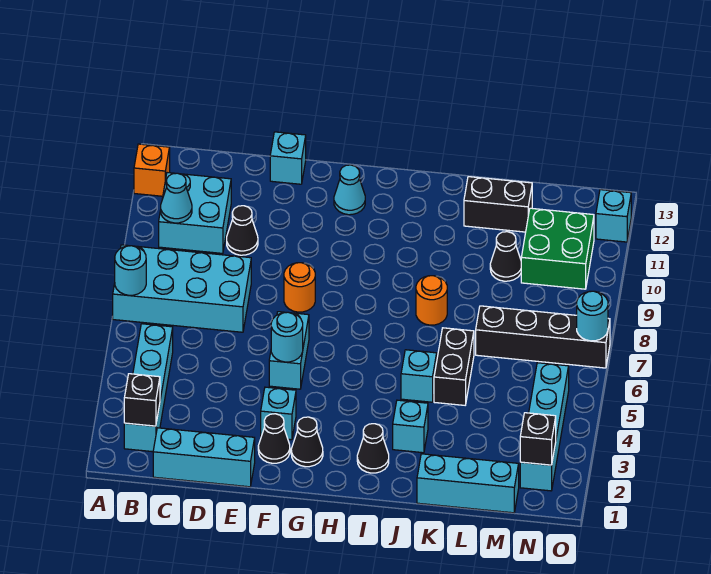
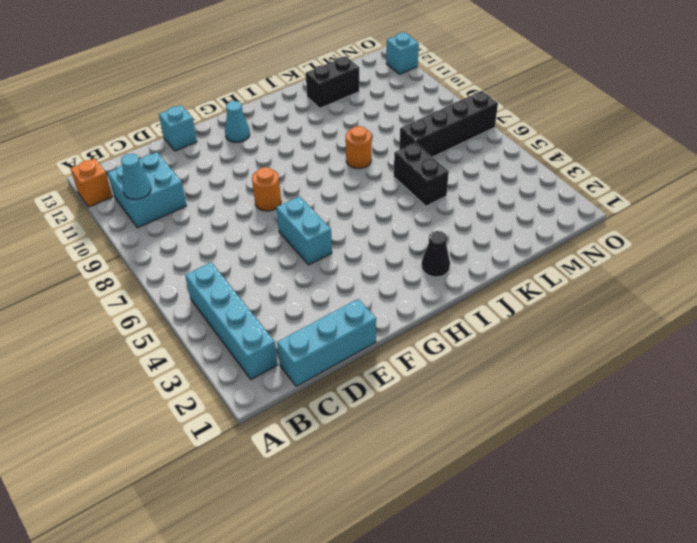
none -> cyan 2x4 brick [113,245,251,332]
none -> black 1x1 cone [227,206,258,255]
none -> black 1x1 cone [258,414,290,463]
none -> cyan 1x1 brick [261,387,296,440]

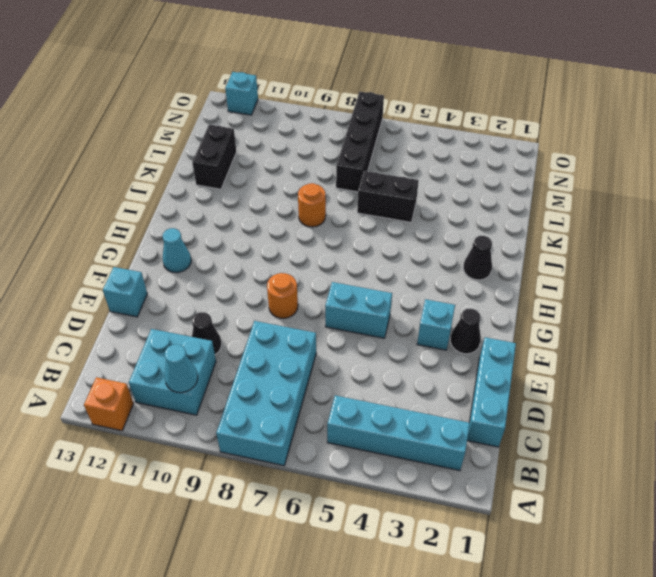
none -> black 1x1 cone [291,417,323,467]
none -> cyan 1x1 brick [393,400,428,453]
none -> cyan 1x1 brick [401,350,437,402]
none -> cyan 1x3 brick [417,454,519,513]

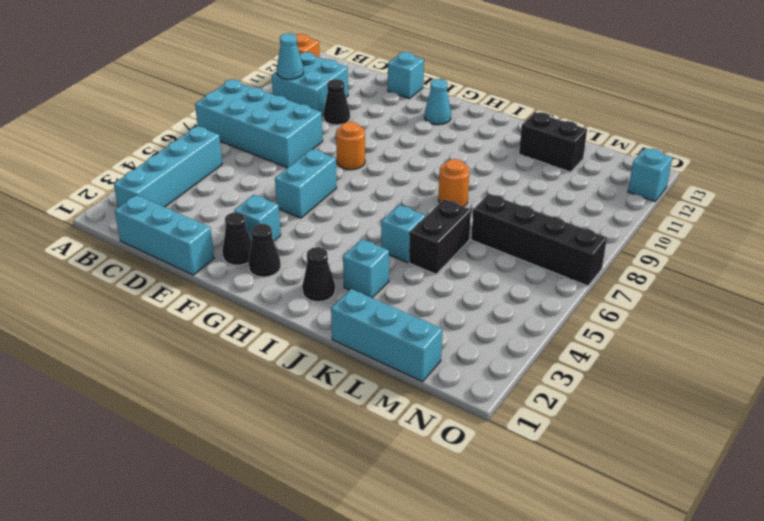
none -> black 1x1 cone [490,232,521,281]
none -> green 2x2 brick [521,208,594,289]
none -> cyan 1x4 brick [520,363,569,491]
none -> cyan 1x1 round brick [115,246,146,295]

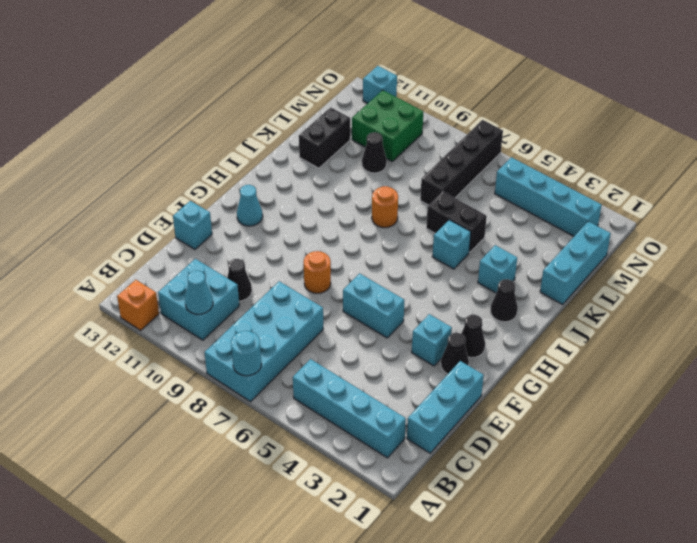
none -> black 1x1 brick [124,374,160,426]
none -> cyan 1x1 round brick [271,312,303,362]
none -> black 1x1 brick [520,413,556,465]
none -> cyan 1x1 round brick [577,291,608,341]

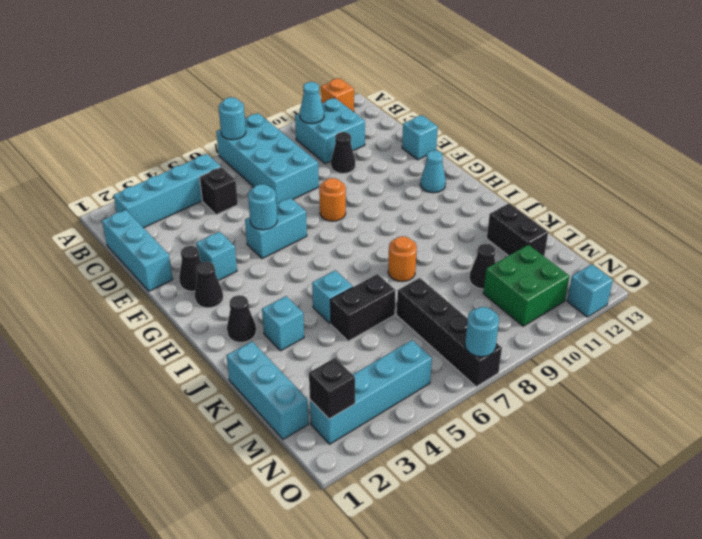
black 1x1 brick [200,167,238,215] -> black 1x1 brick moved to [124,374,160,426]

